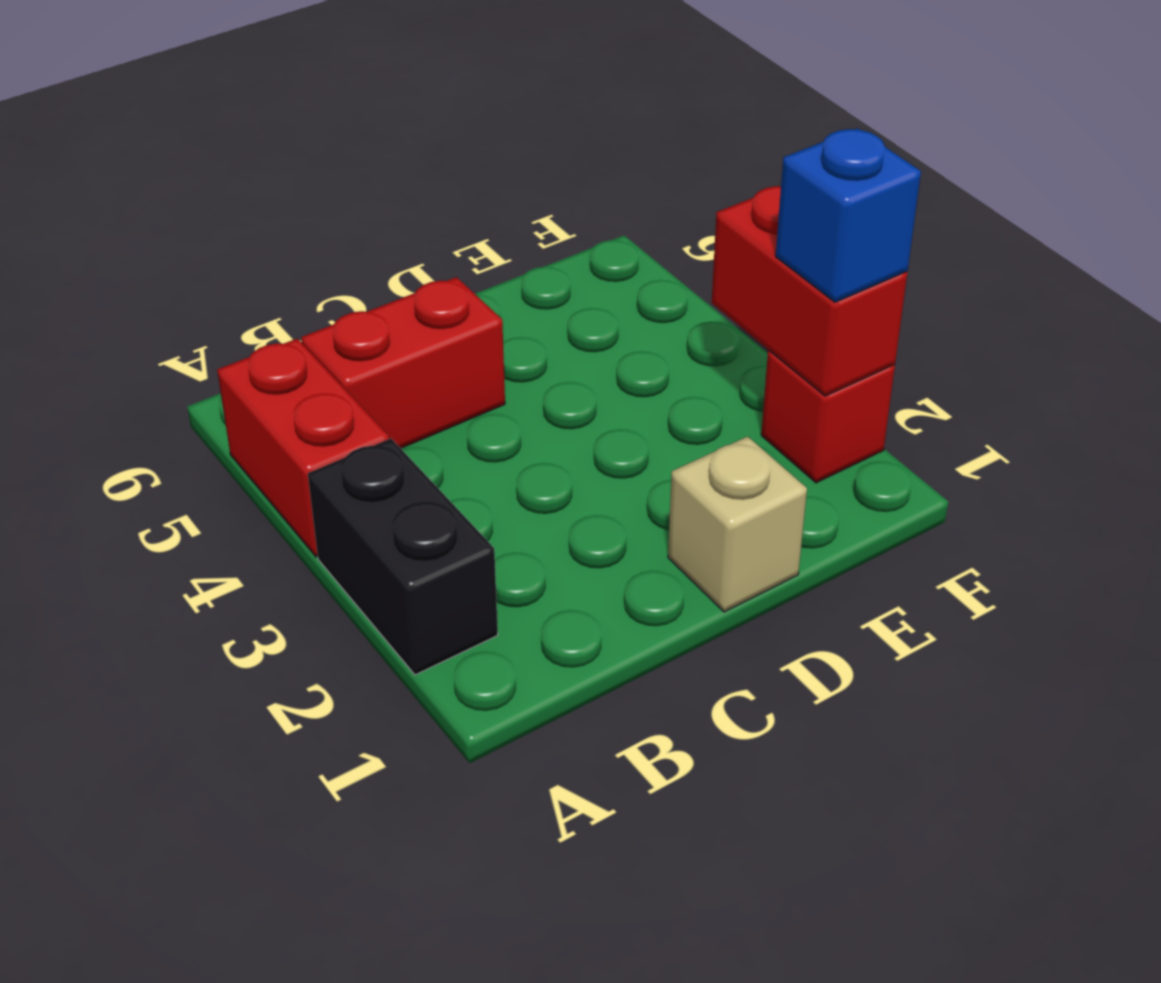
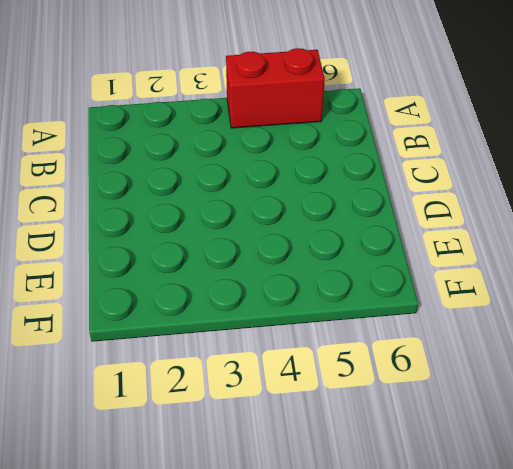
none -> black 1x2 brick [308,438,498,675]
none -> red 1x2 brick [301,277,505,448]

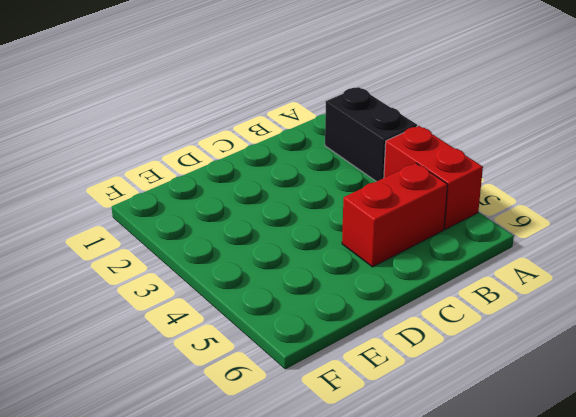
none -> tan 1x1 brick [668,436,807,612]
none -> red 1x1 brick [761,350,895,483]

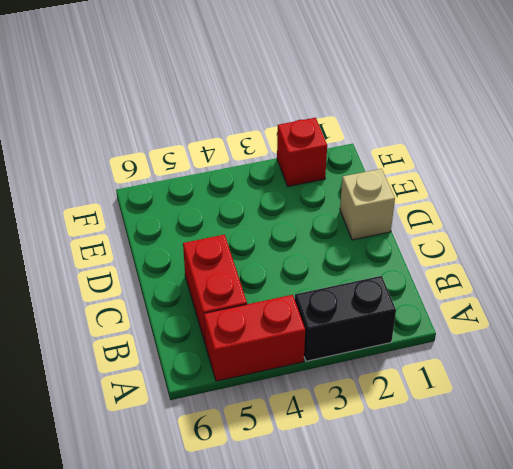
none -> red 1x2 brick [712,186,907,396]
none -> blue 1x1 brick [776,128,921,302]

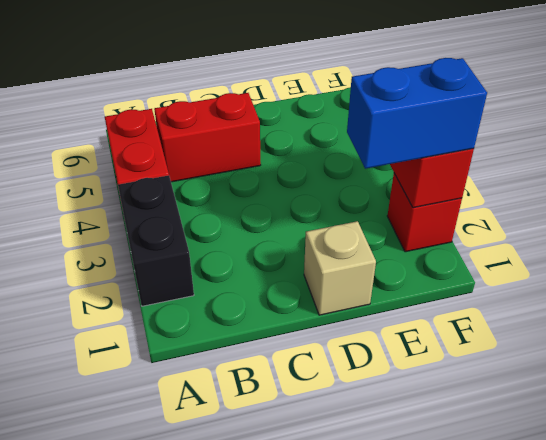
blue 1x2 brick [347,58,487,169] -> blue 1x1 brick [776,128,921,302]

